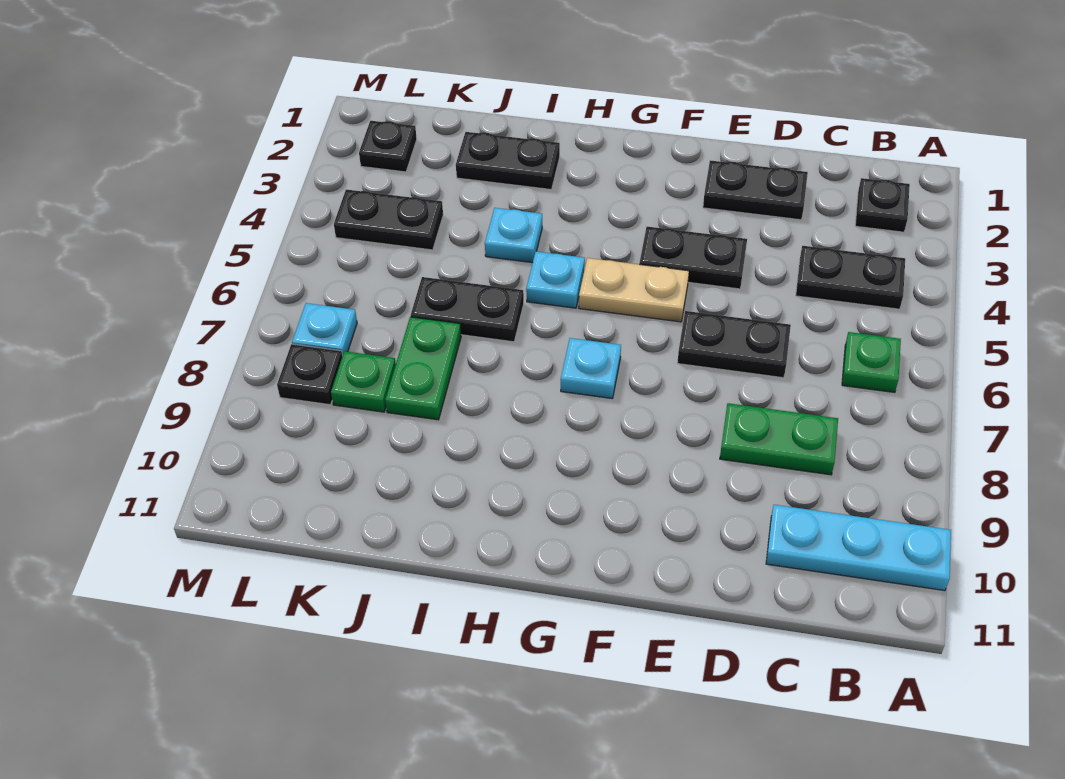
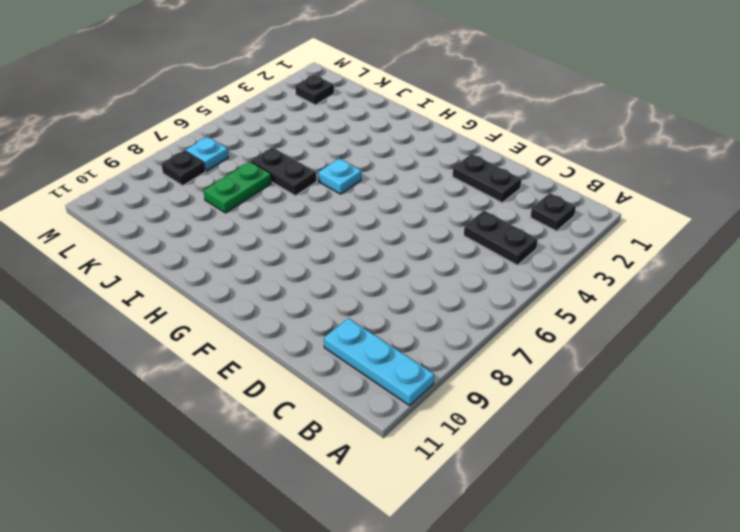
none -> green 1x1 plate [842,332,901,393]
none -> green 1x2 plate [720,403,838,475]
none -> black 1x2 plate [677,311,791,378]

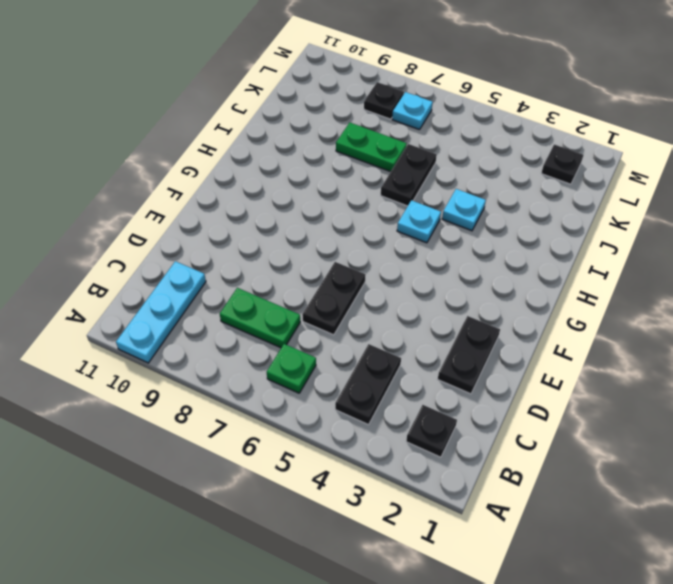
green 1x2 plate [220,288,300,348] -> green 1x2 plate turned to [720,403,838,475]
none -> black 1x2 plate [639,227,747,289]
none -> tan 1x2 plate [579,258,689,322]
none -> cyan 1x1 plate [561,338,621,398]

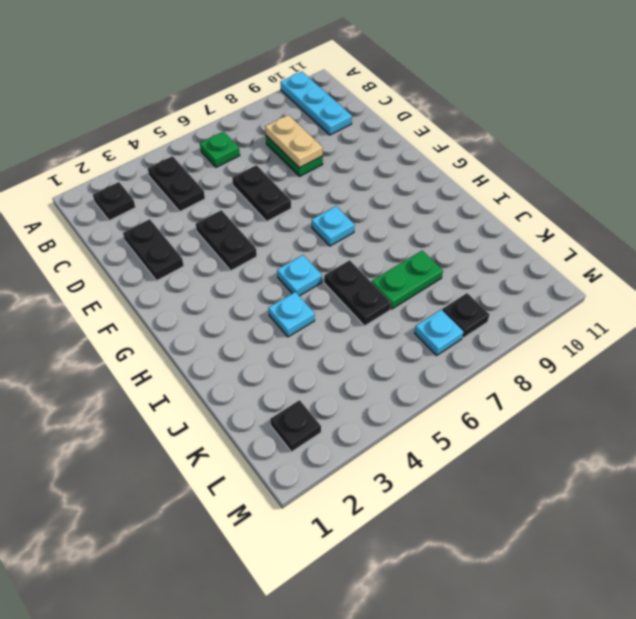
tan 1x2 plate [265,115,323,168] -> tan 1x2 plate moved to [579,258,689,322]
none -> black 1x2 plate [456,132,560,189]
none -> black 1x2 plate [334,189,443,250]
none -> green 1x1 plate [331,351,396,412]

